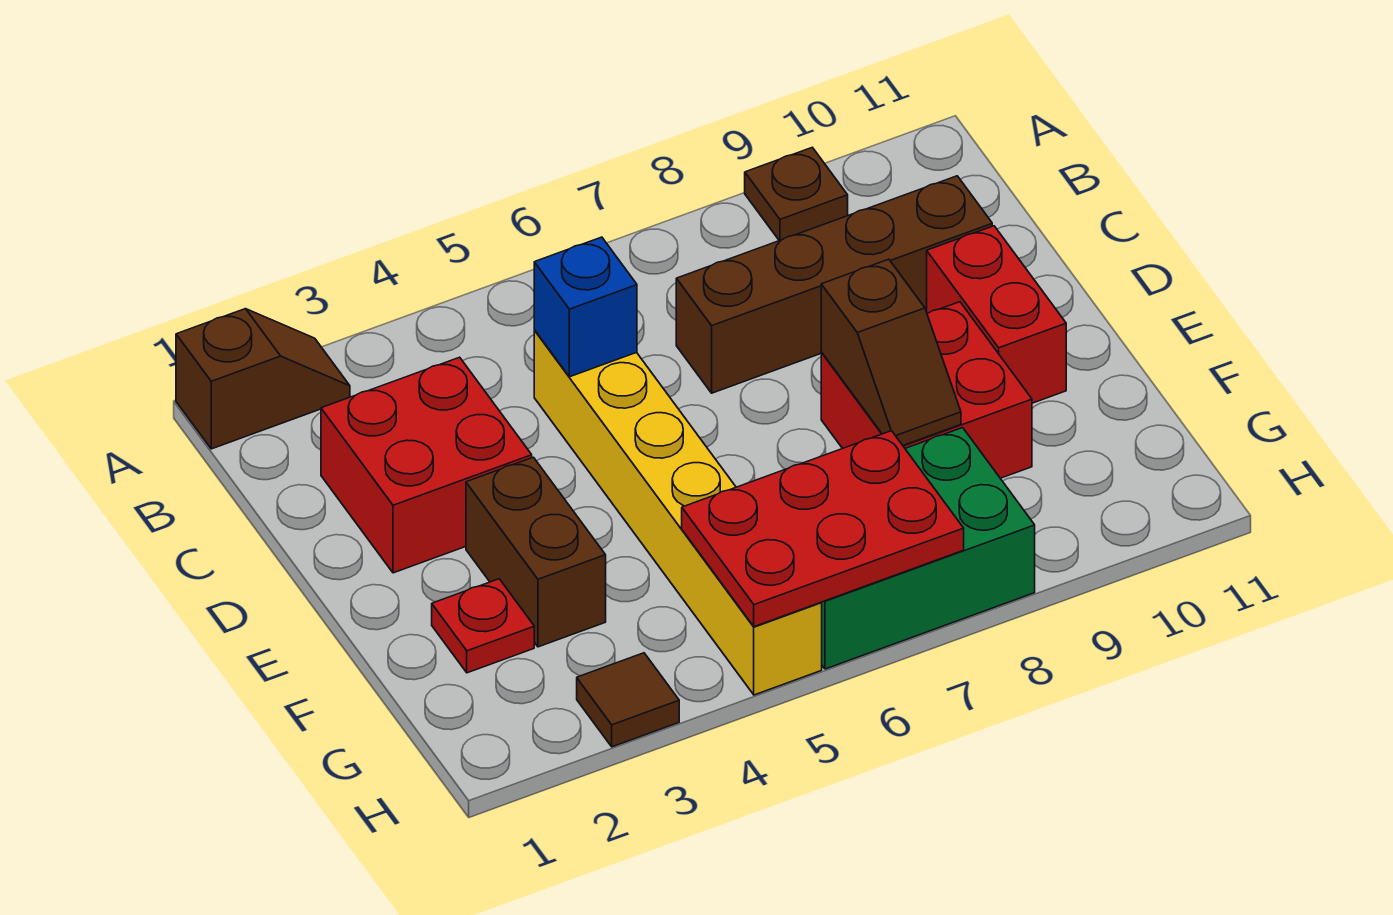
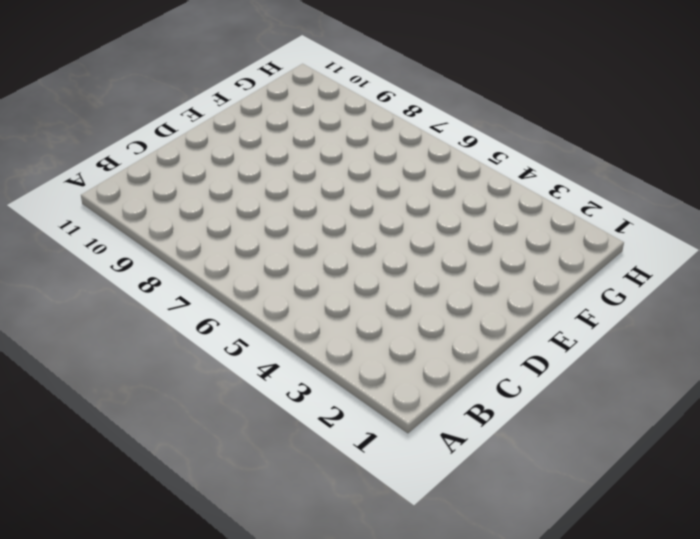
none -> brown 1x2 slope [176,309,350,449]
none -> brown 1x1 plate [745,147,848,241]
none -> red 2x2 brick [321,357,532,573]

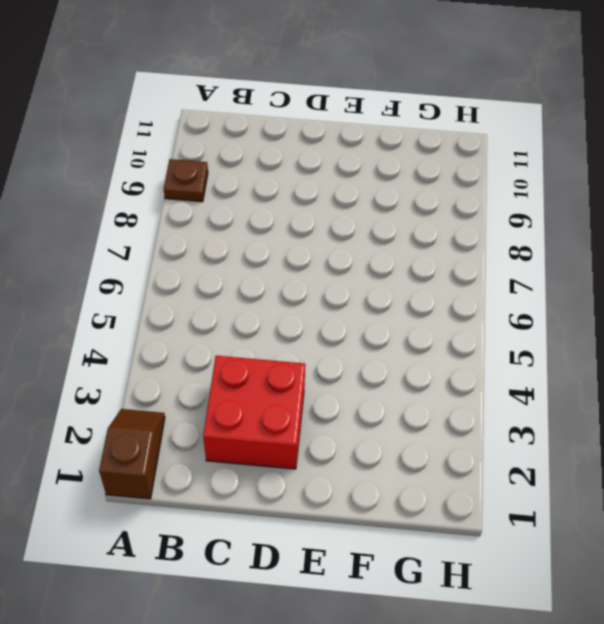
none -> yellow 1x6 brick [534,330,822,695]
none -> brown 1x4 brick [676,176,992,393]
none -> red 1x2 brick [927,226,1066,403]

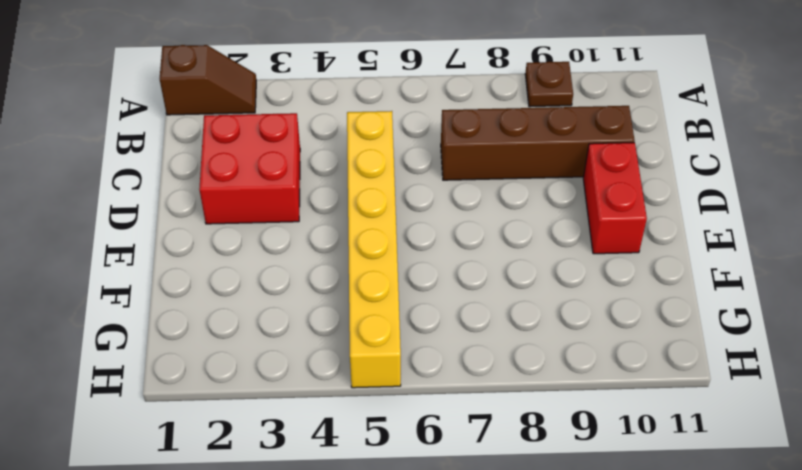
none -> brown 1x2 brick [466,457,606,647]
none -> red 2x2 brick [821,302,1032,478]
none -> red 1x1 plate [432,579,534,673]

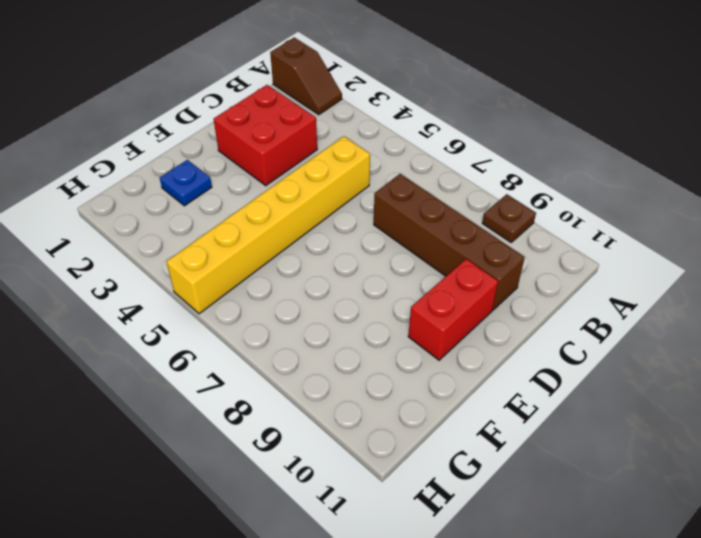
blue 1x1 plate [160,160,212,206] -> red 1x1 plate [432,579,534,673]
none -> brown 1x2 brick [466,457,606,647]
none -> red 2x2 brick [821,302,1032,478]
none -> green 2x3 brick [821,428,1035,669]

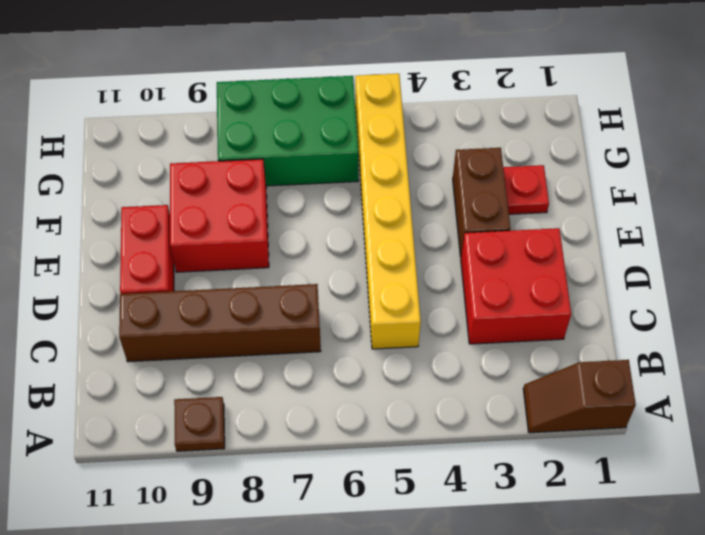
none -> brown 1x1 tile [577,653,679,747]
none -> blue 1x1 brick [534,237,637,377]
none -> brown 1x2 slope [821,259,961,445]

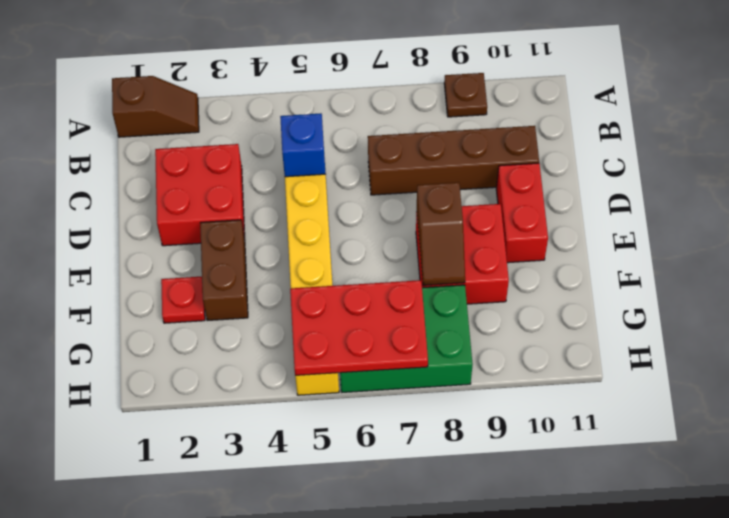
none -> brown 1x1 tile [577,653,679,747]

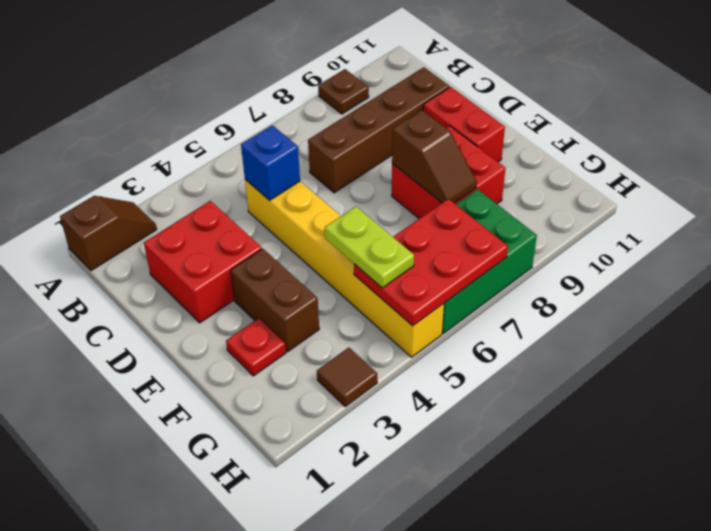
lime 1x2 plate [325,207,414,288] -> none

